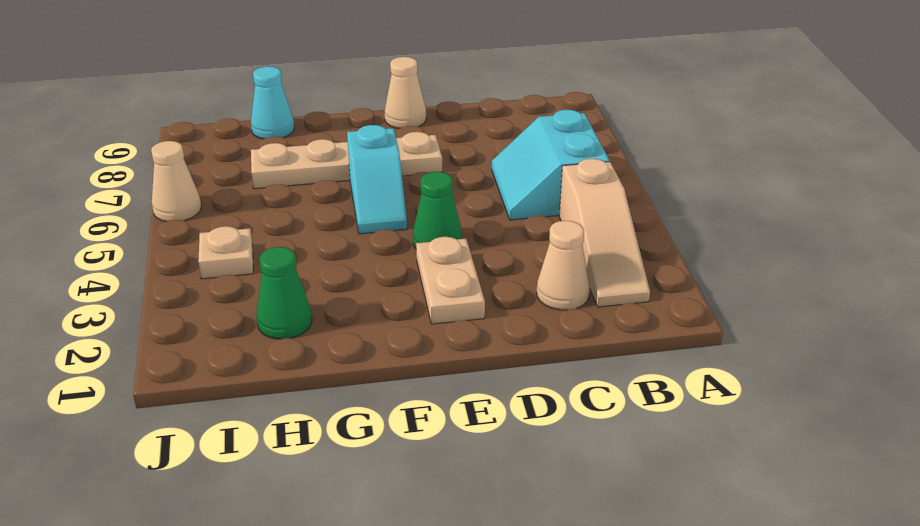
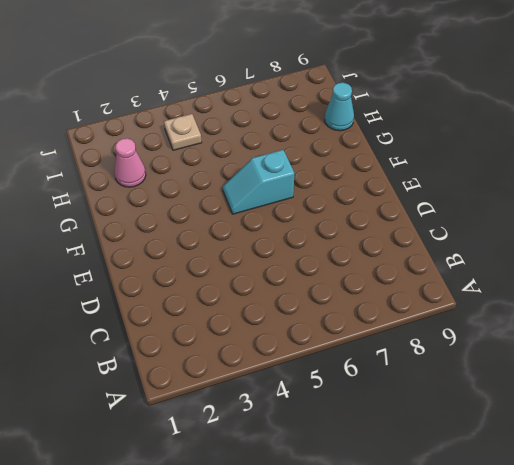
pink 1x1 cone [114,138,146,187] -> green 1x1 cone [256,247,312,339]
none -> tan 1x3 slope [559,159,650,307]
none -> cyan 2x2 slope [492,110,610,220]
none -> tan 1x1 cone [537,221,590,310]

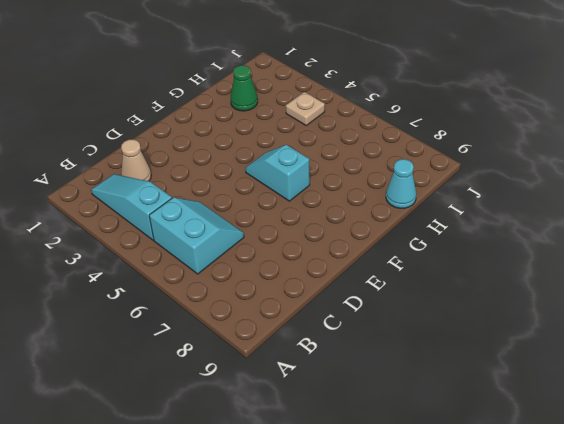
cyan 1x3 slope [91,174,172,240] -> tan 1x3 slope [559,159,650,307]
none -> tan 1x2 plate [416,237,485,324]
none -> green 1x1 cone [413,172,462,249]
none -> tan 1x4 plate [251,132,442,189]

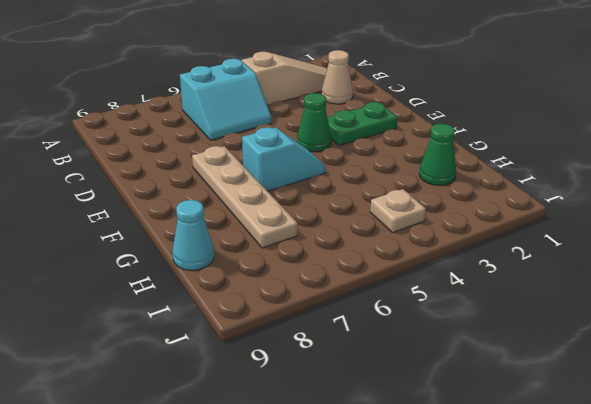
green 1x2 plate [327,102,398,146] -> tan 1x2 plate [416,237,485,324]
none -> tan 1x1 cone [385,57,426,128]
none -> tan 1x1 cone [151,141,201,222]

